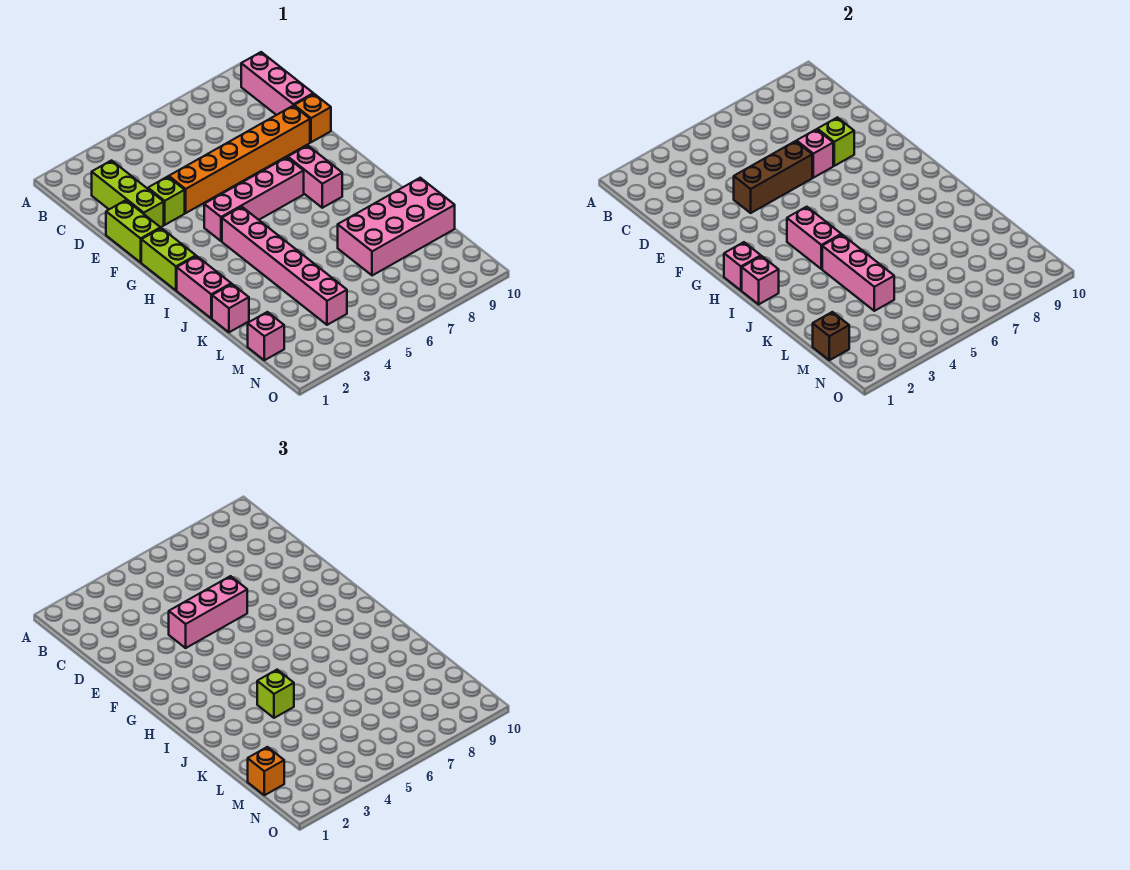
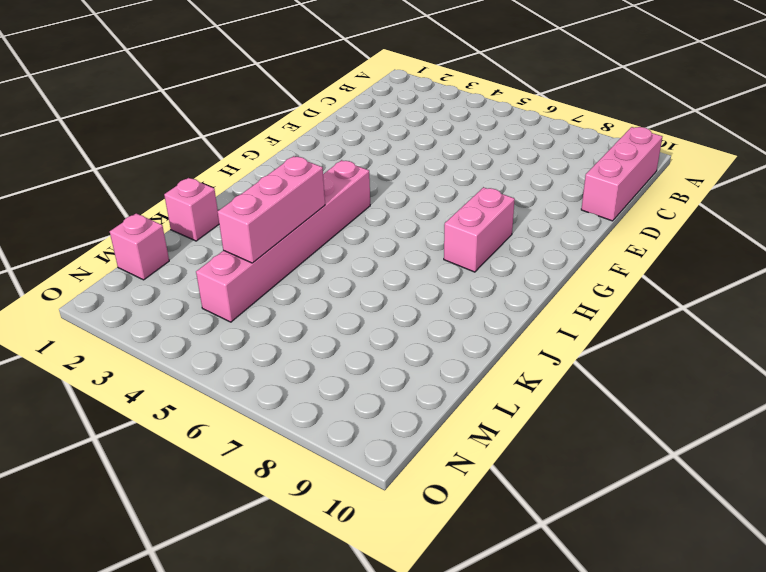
none -> lime 1x3 brick [92,161,164,227]
none -> lime 1x2 brick [106,200,161,262]
none -> lime 1x1 brick [148,177,185,225]

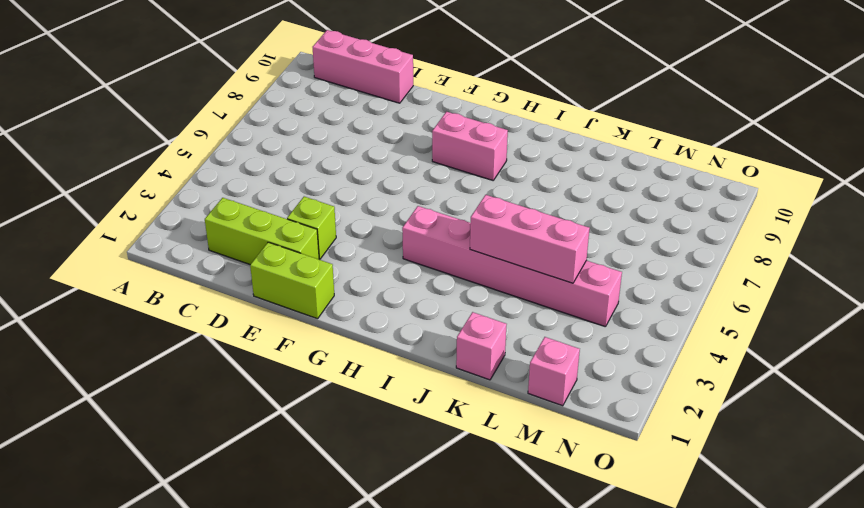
none -> orange 1x6 brick [169,106,310,213]
none -> orange 1x1 brick [294,94,331,142]
none -> lime 1x2 brick [141,228,196,290]

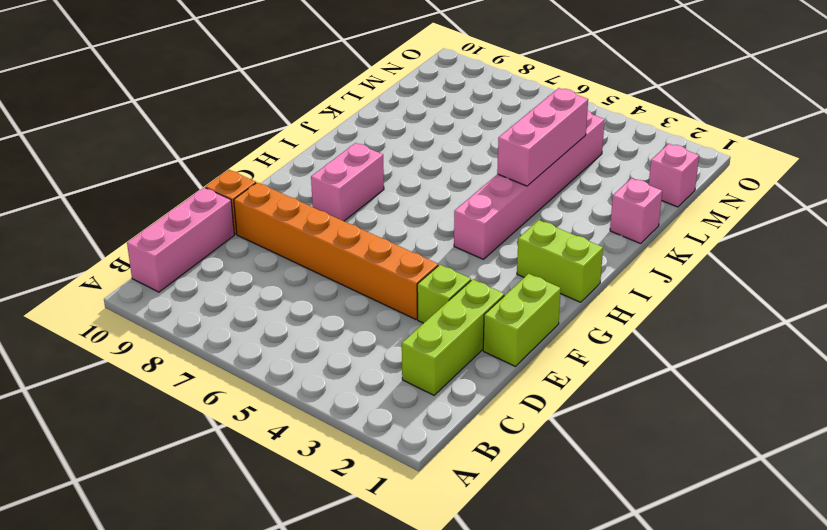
lime 1x2 brick [517,220,603,302] -> lime 1x2 brick turned to [141,228,196,290]
none -> pink 1x4 brick [204,157,304,241]
none -> pink 1x2 brick [177,256,231,318]
none -> pink 2x4 brick [338,178,455,276]

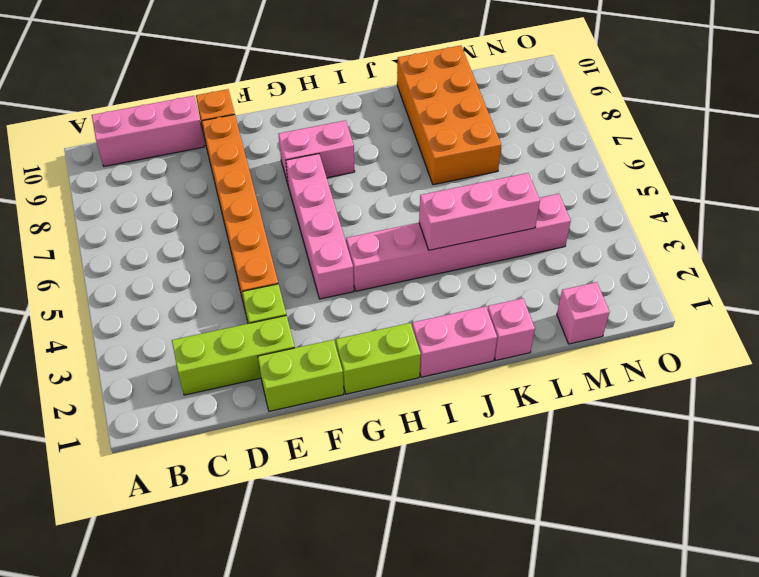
orange 2x4 brick [397,45,501,185] -> pink 2x4 brick [338,178,455,276]
none -> brown 1x3 brick [734,141,812,213]
none -> pink 1x1 brick [797,129,833,178]
none -> lime 1x1 brick [817,117,854,166]

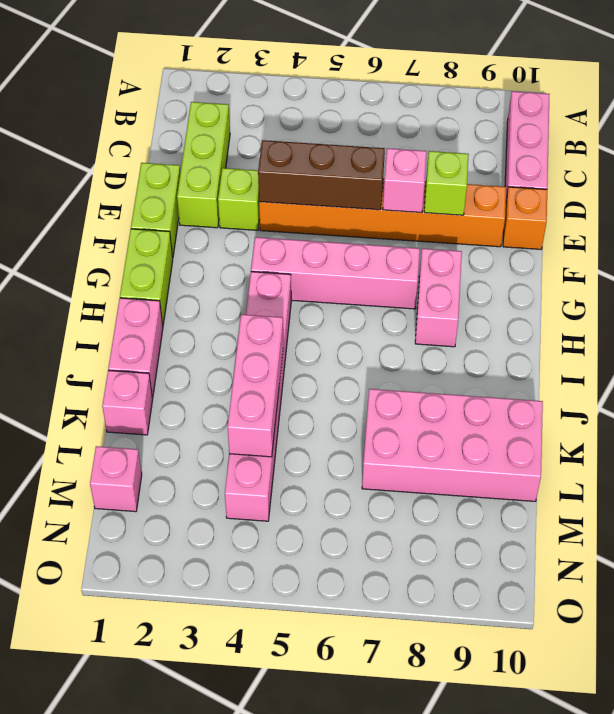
none -> pink 1x1 brick [724,242,761,290]
none -> pink 1x2 brick [787,207,841,269]
none -> pink 1x1 brick [742,256,779,304]

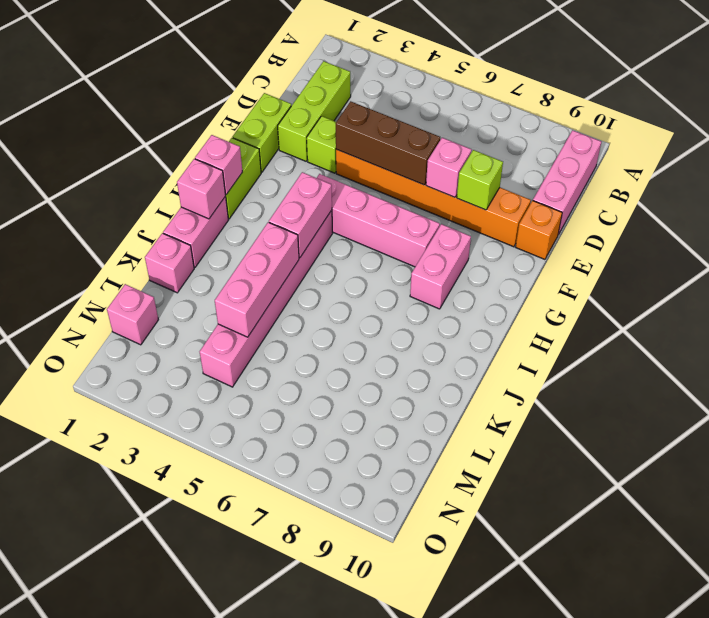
none -> pink 2x4 brick [338,178,455,276]
none -> brown 1x1 brick [813,312,849,360]
none -> pink 1x3 brick [169,576,247,648]

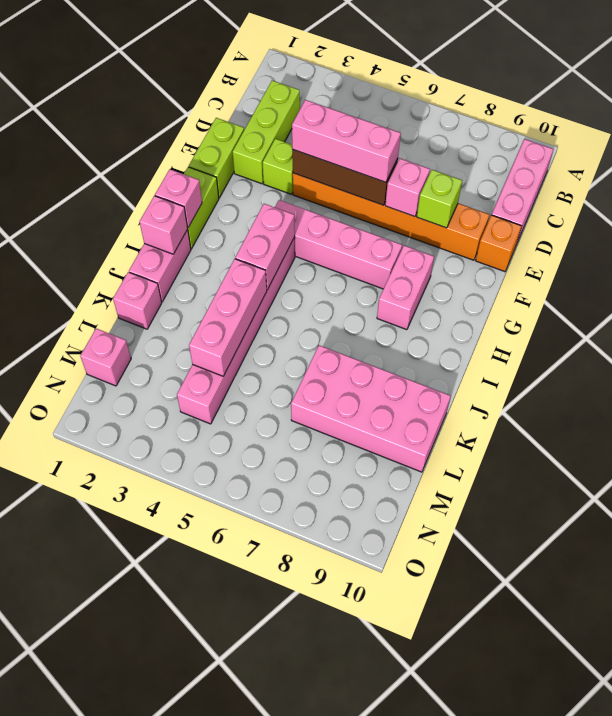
none -> brown 1x1 brick [813,312,849,360]
none -> lime 1x1 brick [257,670,294,718]
none -> orange 1x1 brick [248,747,284,795]

